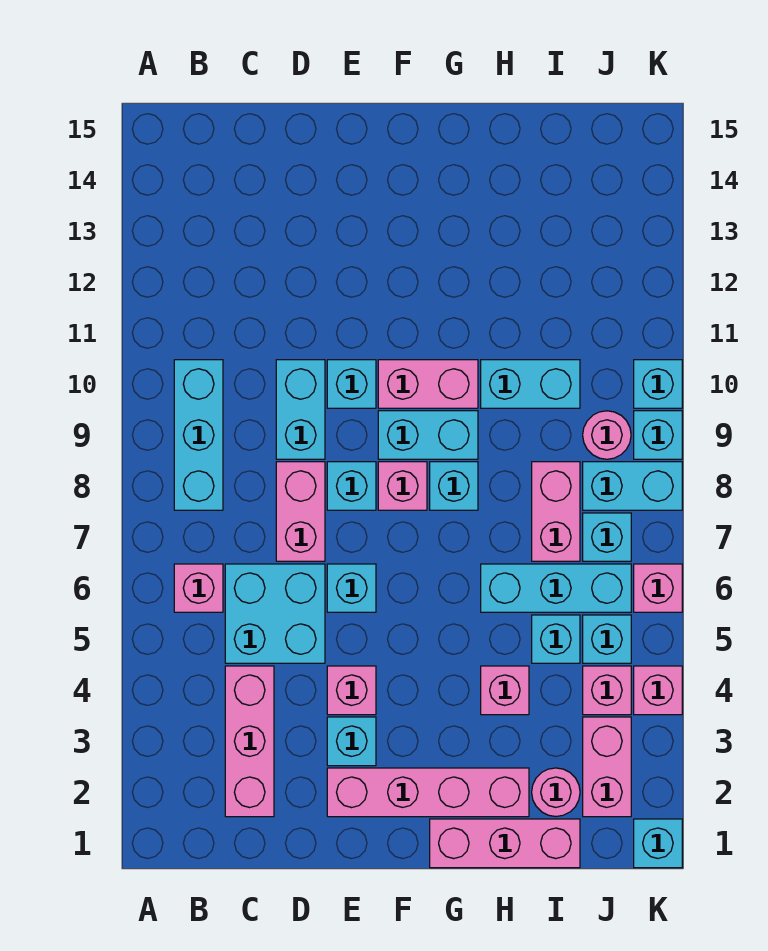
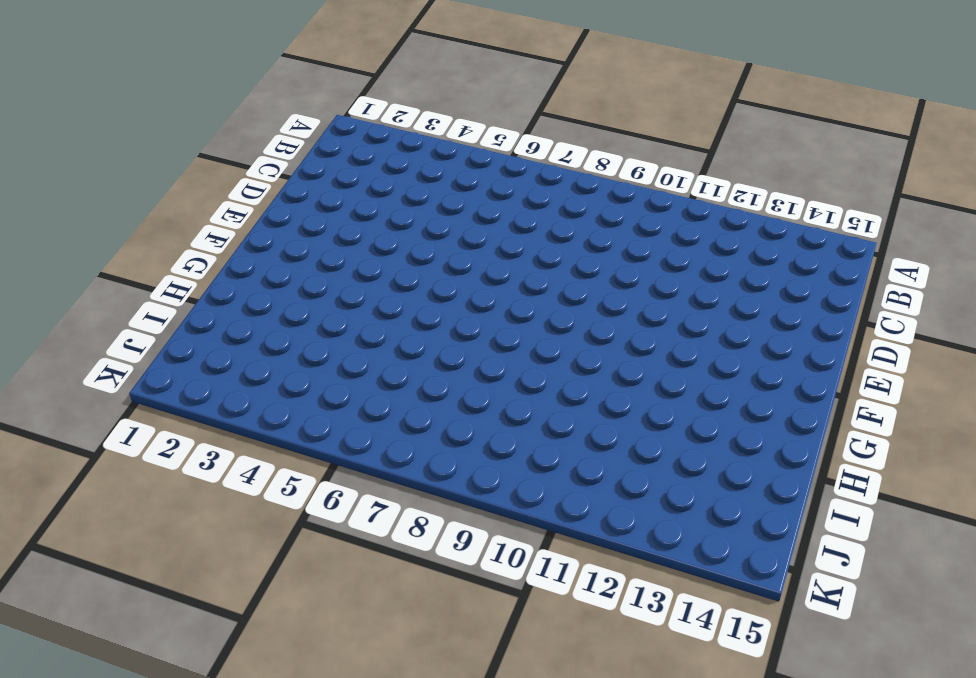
none -> pink 1x1 brick [174,564,223,612]
none -> cyan 1x3 brick [174,360,223,510]
none -> pink 1x3 brick [225,666,274,817]
none -> cyan 2x2 brick [225,564,325,663]

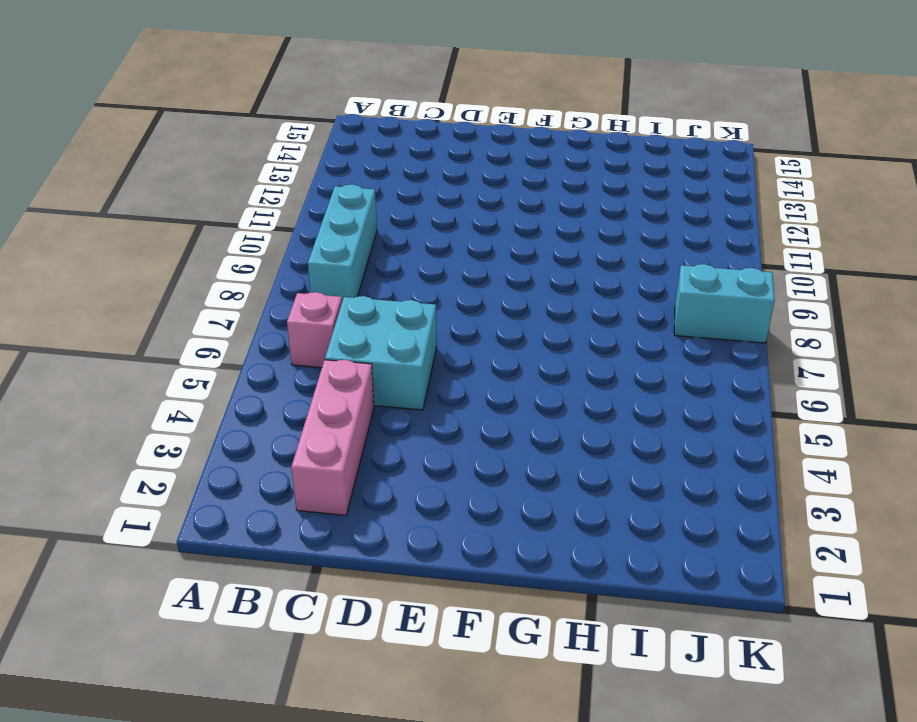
none -> pink 1x2 brick [276,462,325,561]
none -> cyan 1x2 brick [276,360,325,459]
none -> pink 1x4 brick [327,768,529,817]
none -> cyan 1x1 brick [327,717,376,766]

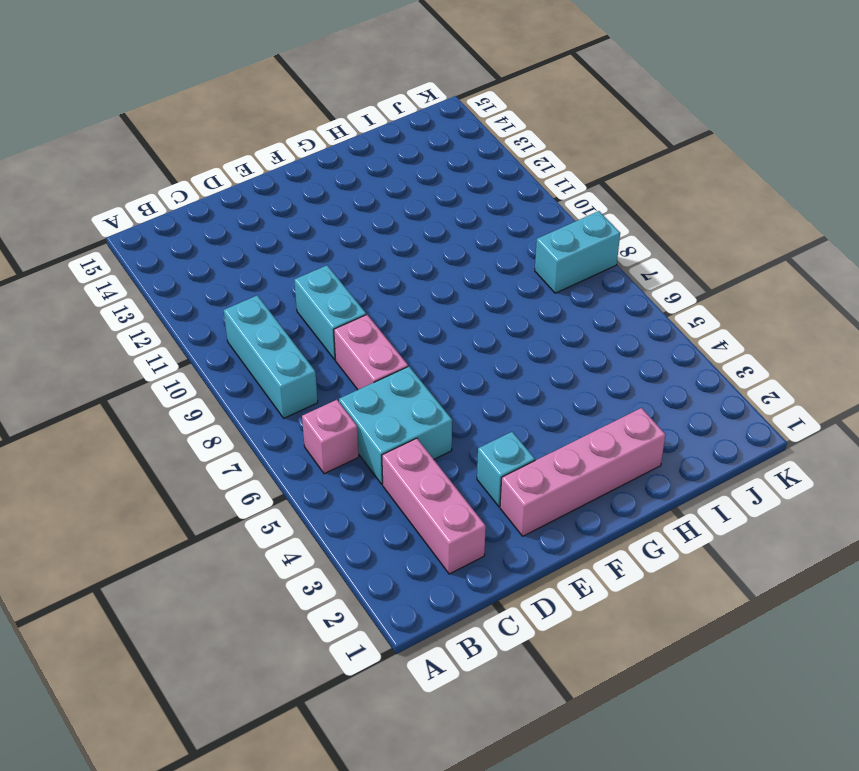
none -> pink 1x1 brick [327,666,376,715]
none -> cyan 1x1 brick [327,564,376,612]
none -> cyan 1x1 brick [327,462,376,510]
none -> cyan 1x1 brick [327,360,376,408]

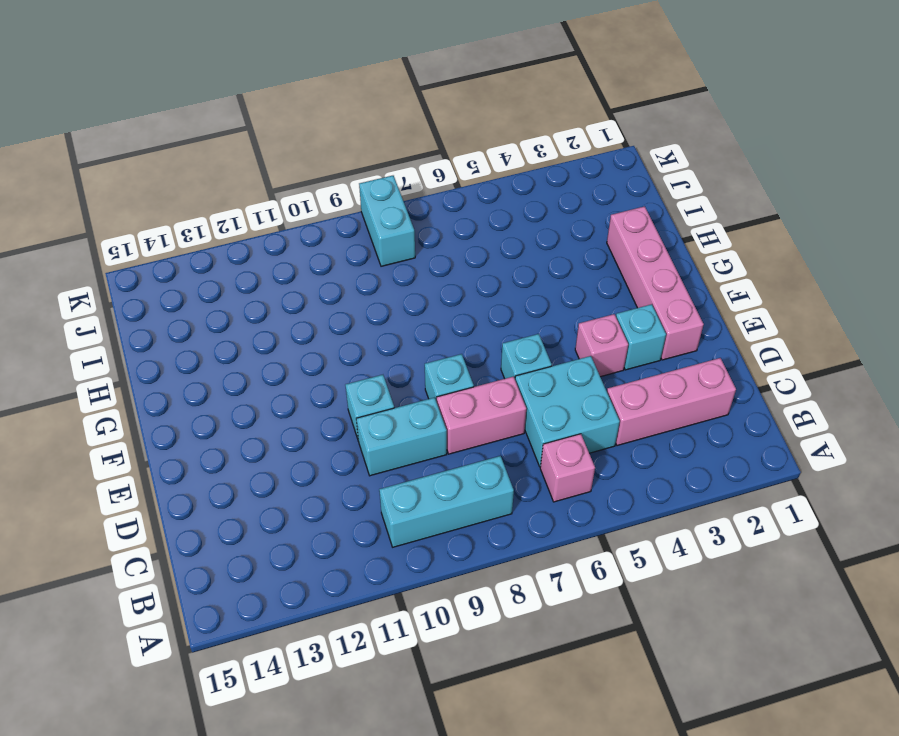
none -> pink 1x1 brick [378,462,427,510]
none -> cyan 1x2 brick [378,411,478,459]
none -> pink 1x2 brick [378,360,478,408]
none -> pink 1x3 brick [430,819,580,868]

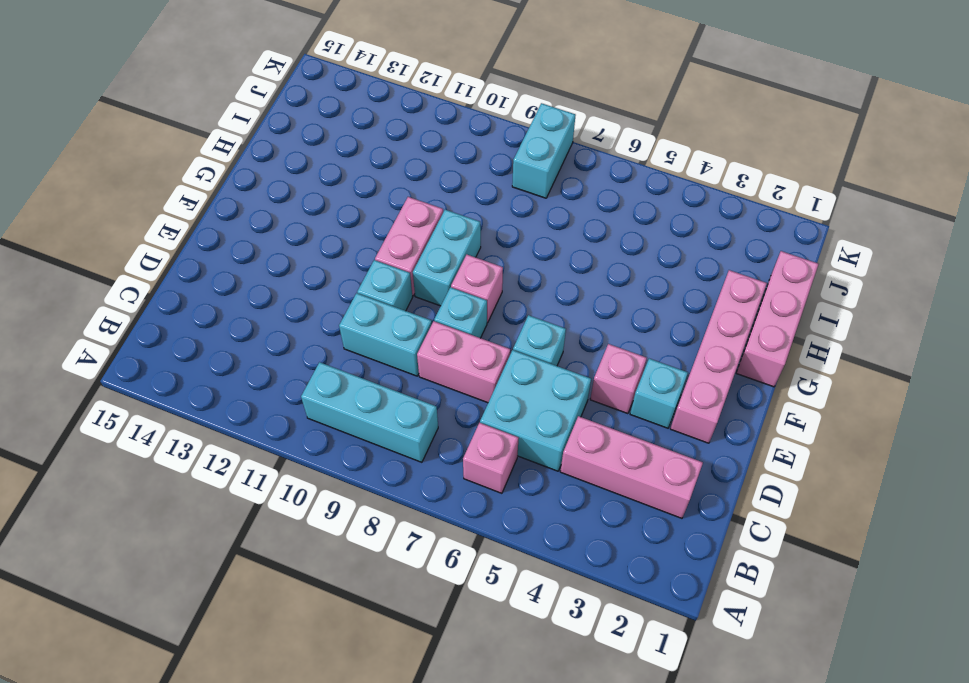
none -> cyan 1x1 brick [430,462,478,510]
none -> pink 1x1 brick [481,666,529,715]
none -> cyan 1x3 brick [481,564,631,612]
none -> cyan 1x2 brick [481,360,580,408]

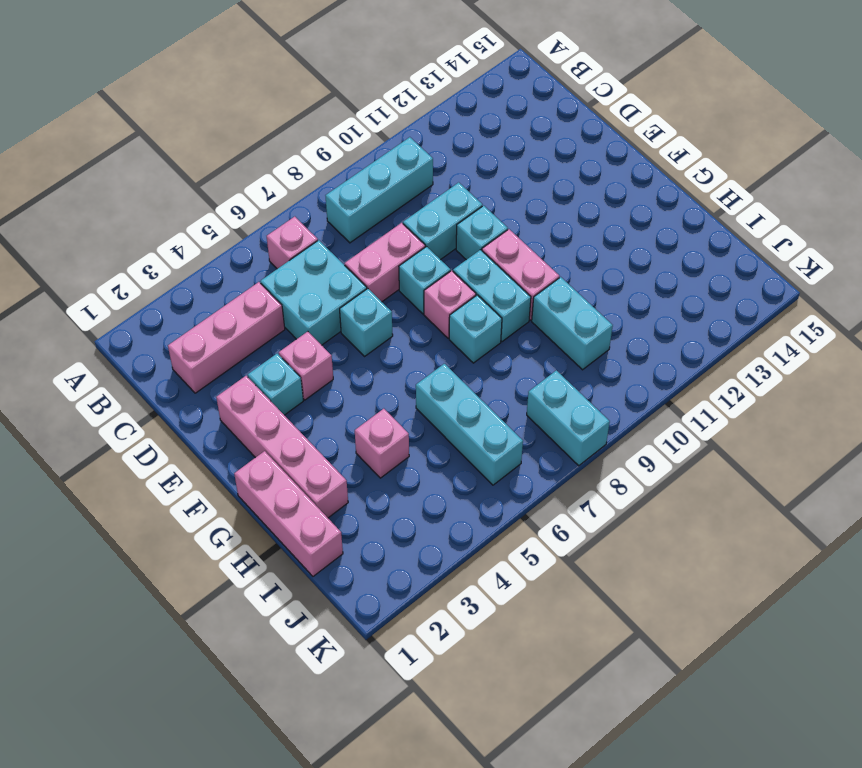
none -> pink 1x1 round brick [532,768,580,816]
none -> cyan 1x1 brick [532,615,580,663]
none -> pink 1x2 brick [532,462,580,561]
none -> pink 1x2 brick [583,717,631,817]

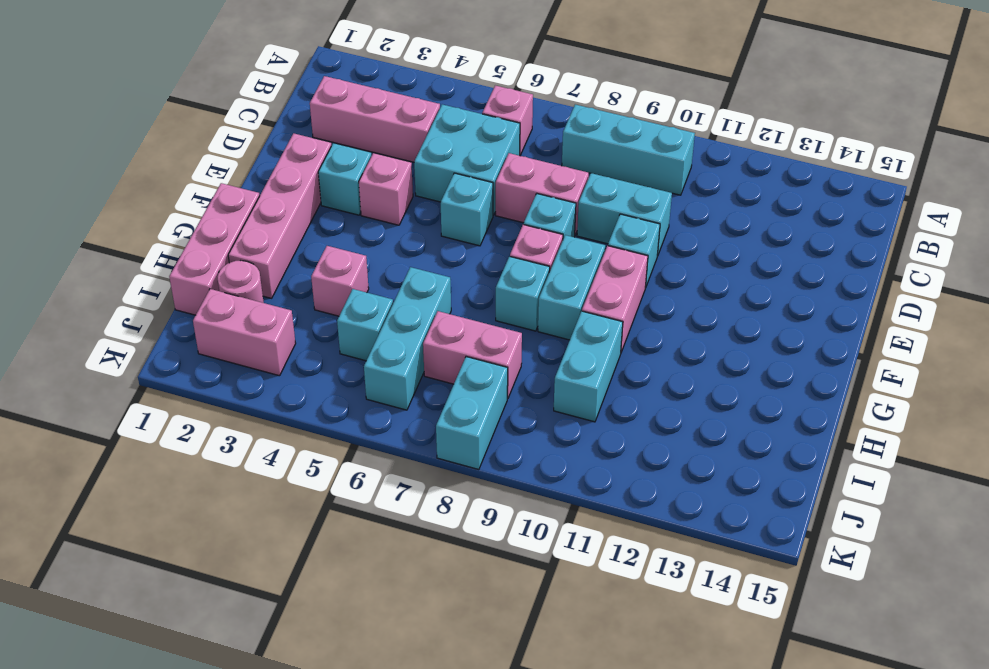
none -> pink 1x1 brick [583,666,631,715]
none -> cyan 1x1 brick [583,615,631,663]
none -> cyan 1x1 brick [583,513,631,561]
none -> pink 1x1 round brick [583,411,631,459]

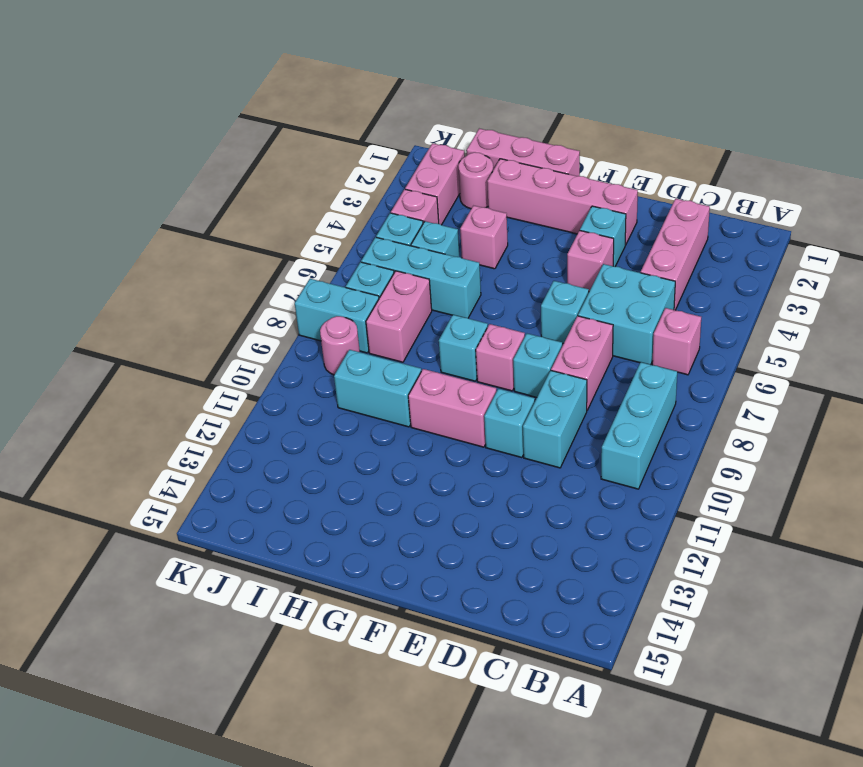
none -> cyan 1x2 brick [378,411,478,459]
none -> cyan 1x1 brick [634,819,682,868]
none -> pink 1x1 brick [634,666,682,715]
none -> pink 1x1 brick [634,564,682,612]

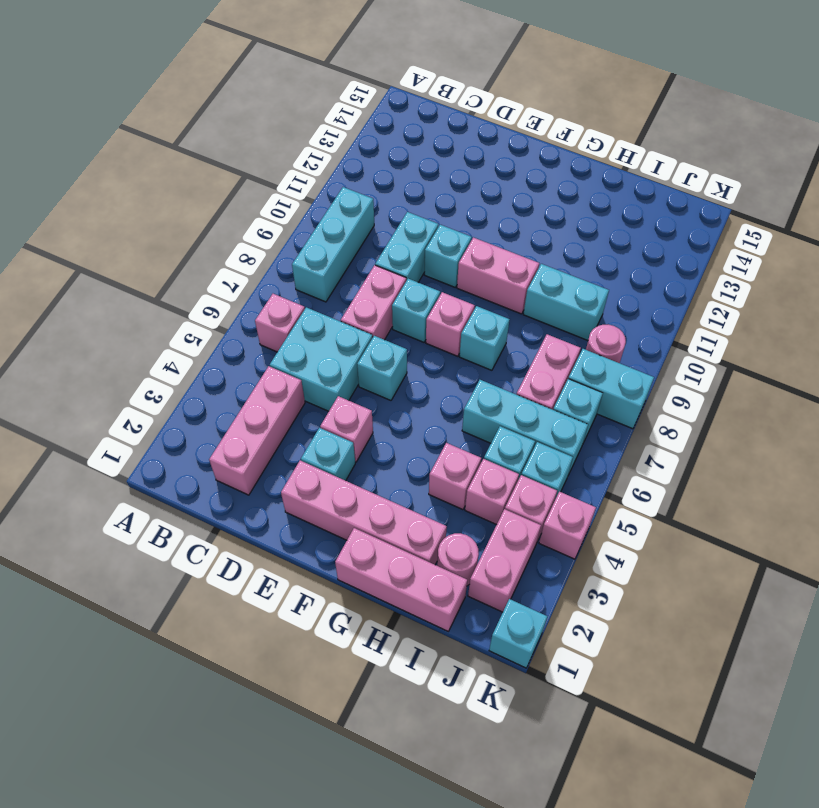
pink 1x1 brick [465,459,519,525] -> pink 1x1 brick moved to [634,564,682,612]
none -> cyan 1x2 brick [378,411,478,459]
none -> cyan 1x1 brick [634,411,682,459]
none -> cyan 1x1 brick [634,360,682,408]

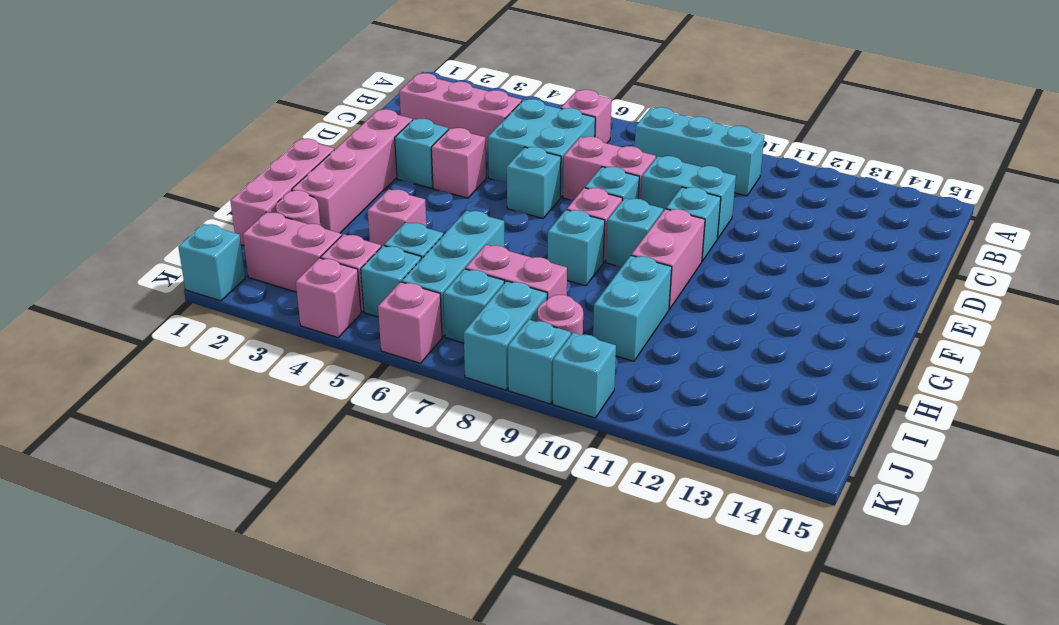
cyan 1x1 brick [606,198,663,266] -> cyan 1x2 brick [378,411,478,459]

